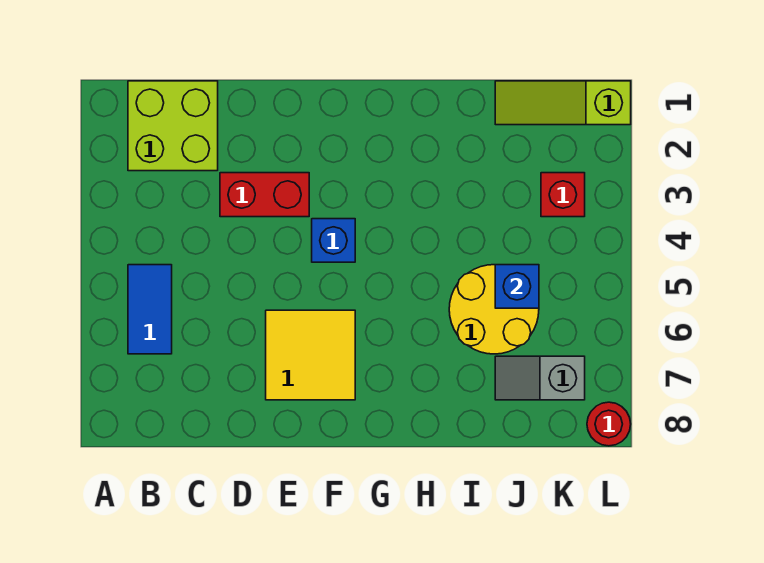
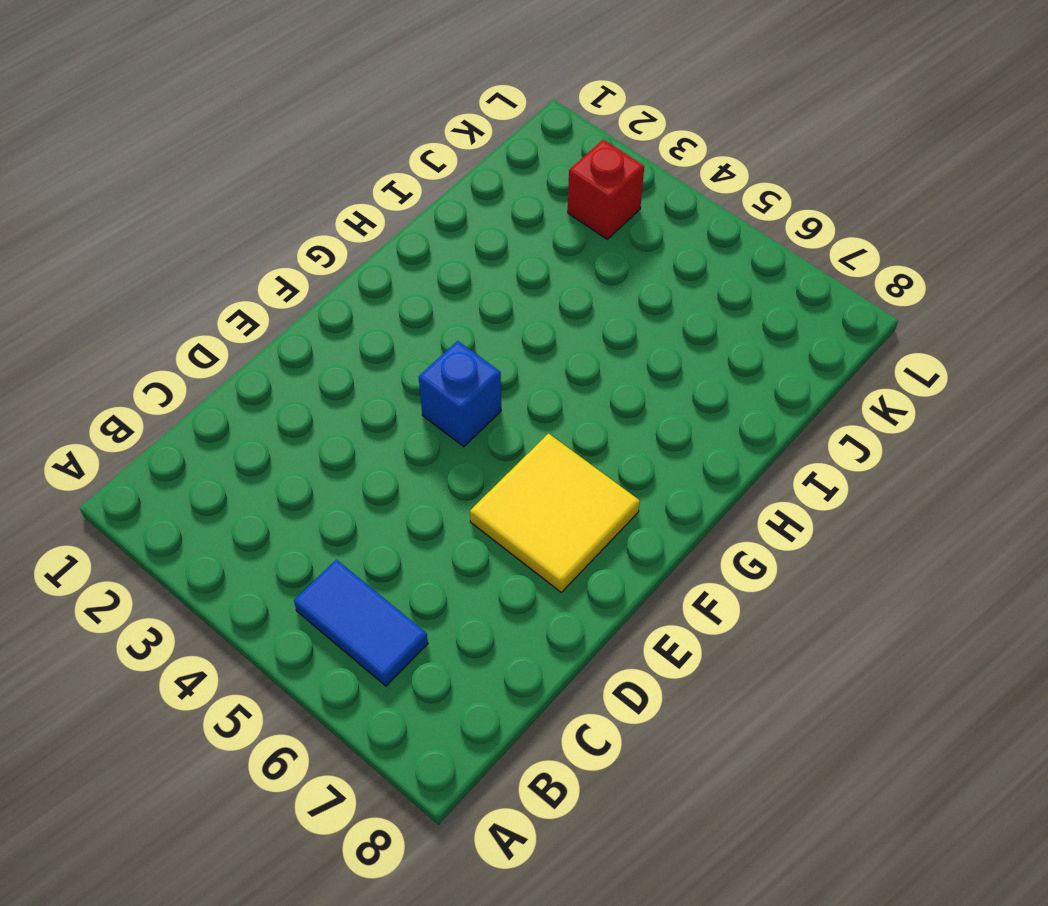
none -> lime 2x2 brick [128,81,218,171]
none -> red 1x2 brick [220,173,309,217]

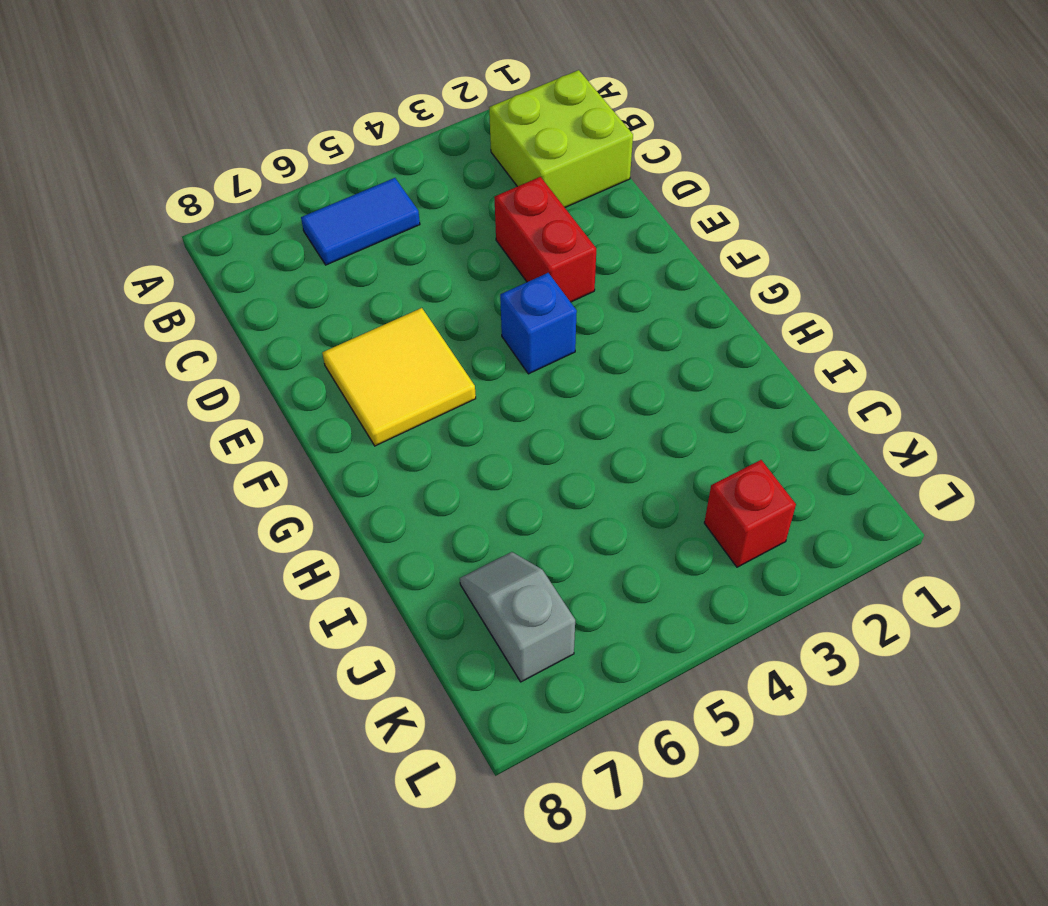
none -> yellow 2x2 round brick [449,265,539,354]
none -> lime 1x3 slope [495,81,631,125]

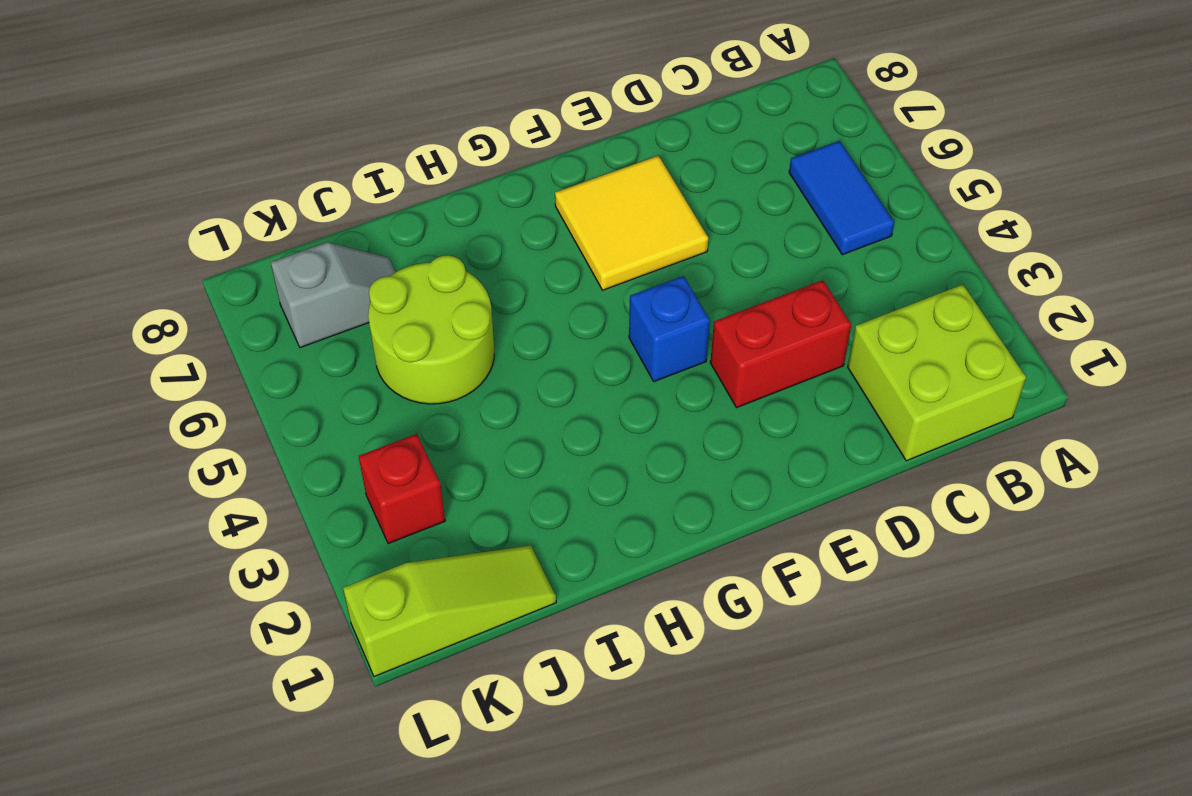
lime 2x2 round brick [368,255,494,404] -> yellow 2x2 round brick [449,265,539,354]
none -> red 1x1 round brick [587,402,631,446]
none -> blue 1x1 brick [495,265,539,308]

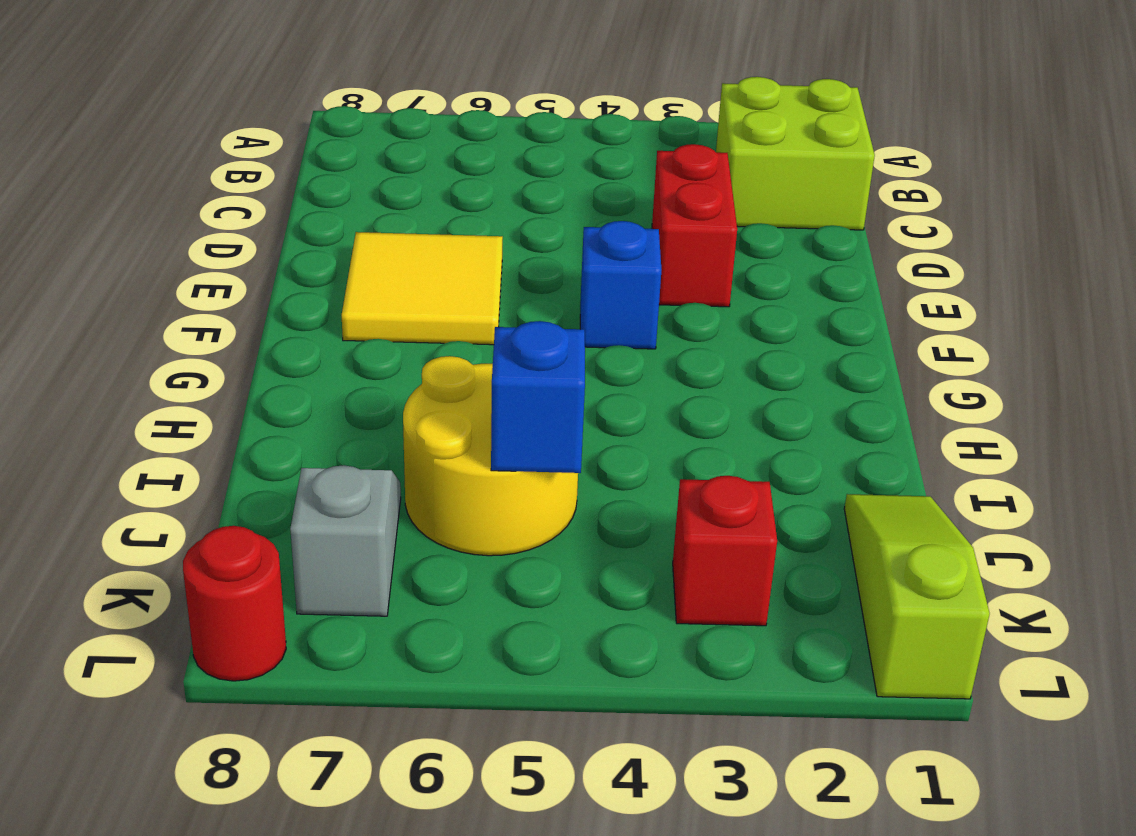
none -> blue 1x2 tile [128,265,172,354]

